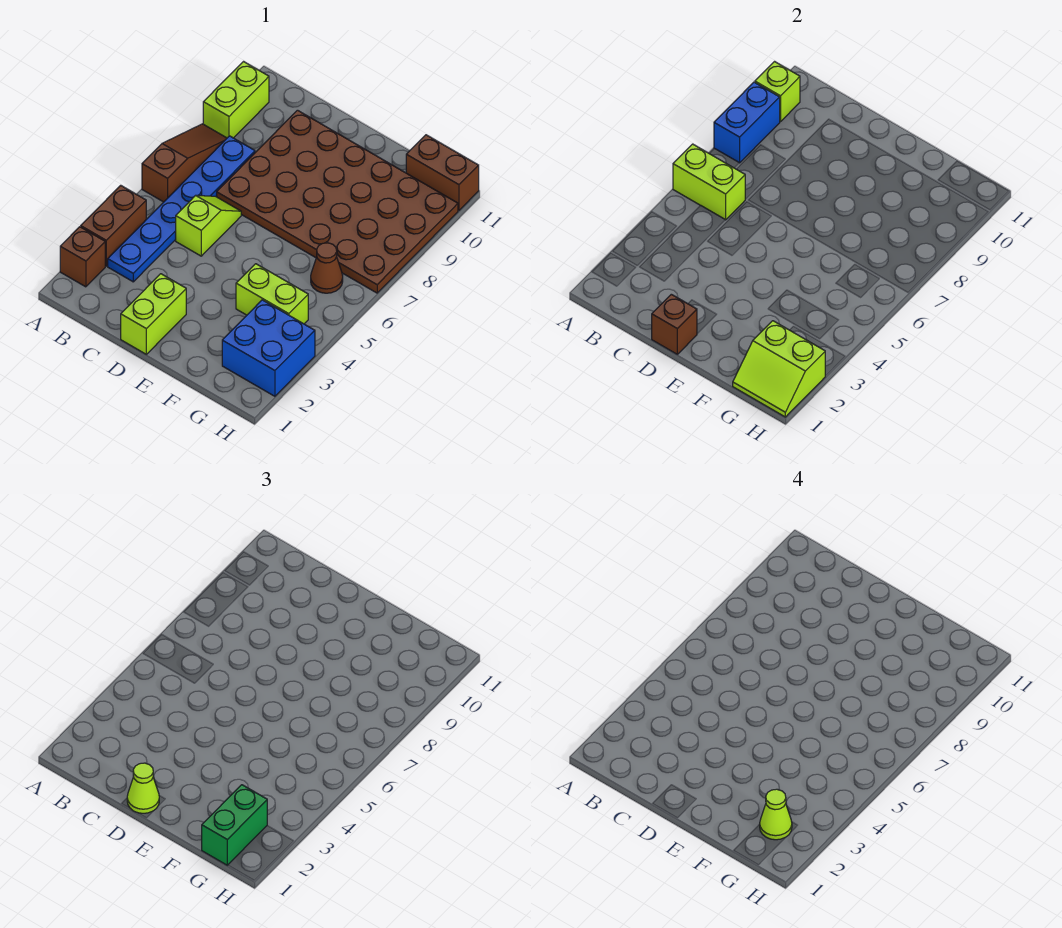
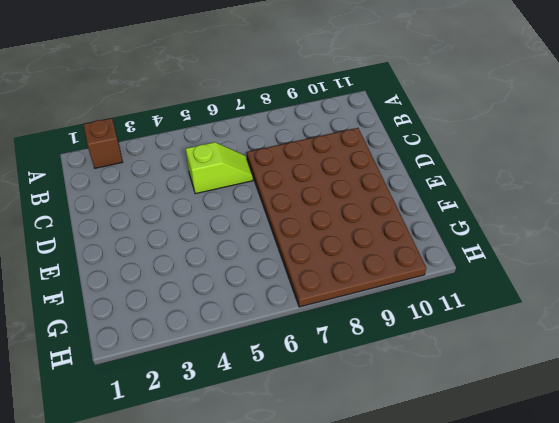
none -> brown 1x2 brick [81,185,146,266]
none -> brown 1x3 slope [142,124,227,202]
none -> lime 1x2 brick [203,62,269,138]

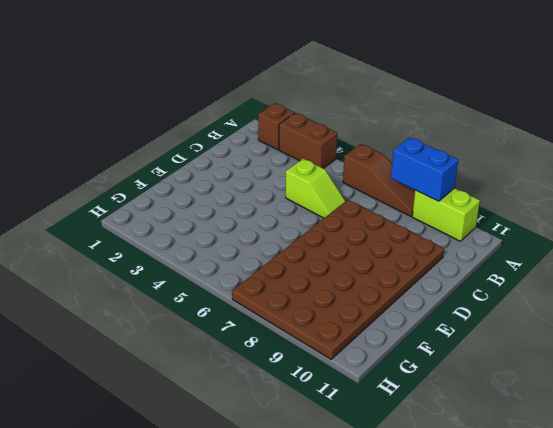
none -> blue 1x6 plate [108,136,255,282]
none -> lime 1x2 brick [121,274,186,354]
none -> lime 1x2 brick [236,264,308,324]

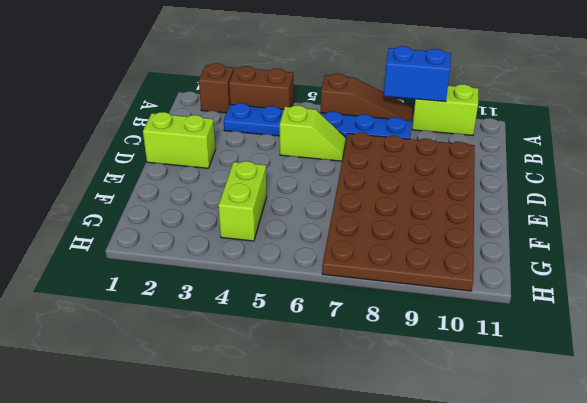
none -> blue 2x2 brick [222,300,315,396]
none -> brown 1x1 cone [311,243,343,293]
none -> brown 1x2 brick [406,135,479,210]

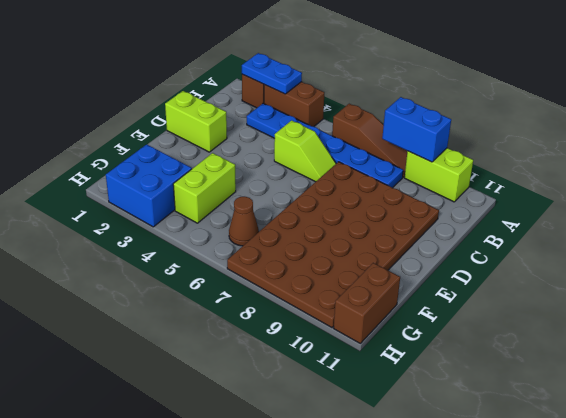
blue 1x2 plate [242,53,302,94] -> none
none -> lime 1x2 brick [673,144,745,220]
none -> lime 1x1 brick [755,62,800,122]
none -> brown 1x1 brick [652,294,697,354]

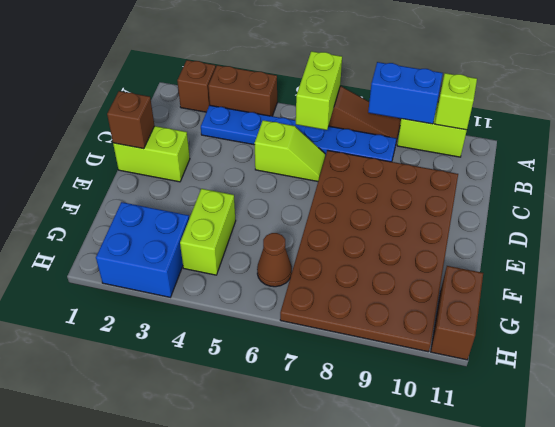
none -> lime 2x2 slope [733,321,825,417]
none -> lime 1x1 cone [127,763,159,813]
none -> green 1x2 brick [202,785,267,865]

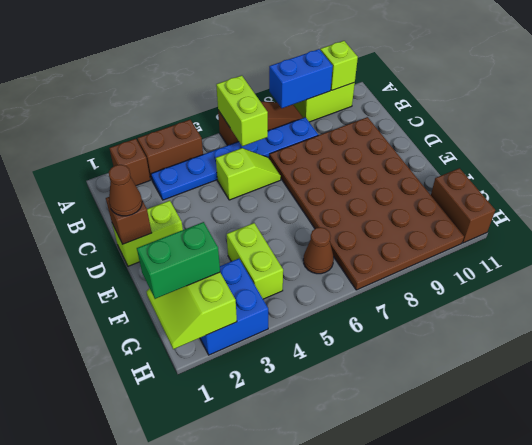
brown 1x1 cone [109,165,142,216] -> lime 1x1 cone [127,763,159,813]
none -> lime 1x1 cone [760,789,792,840]

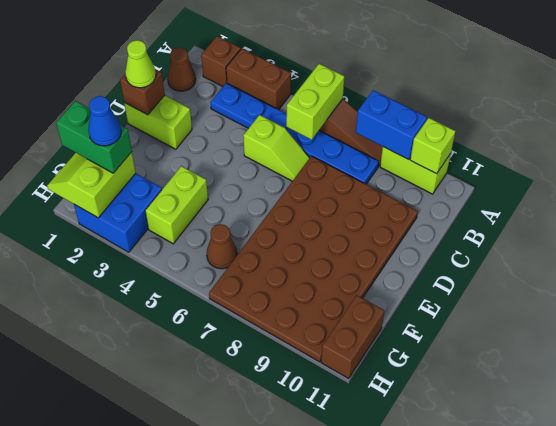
brown 1x1 cone [168,47,196,91] -> none
blue 1x1 cone [88,96,121,146] -> lime 1x1 cone [760,789,792,840]

